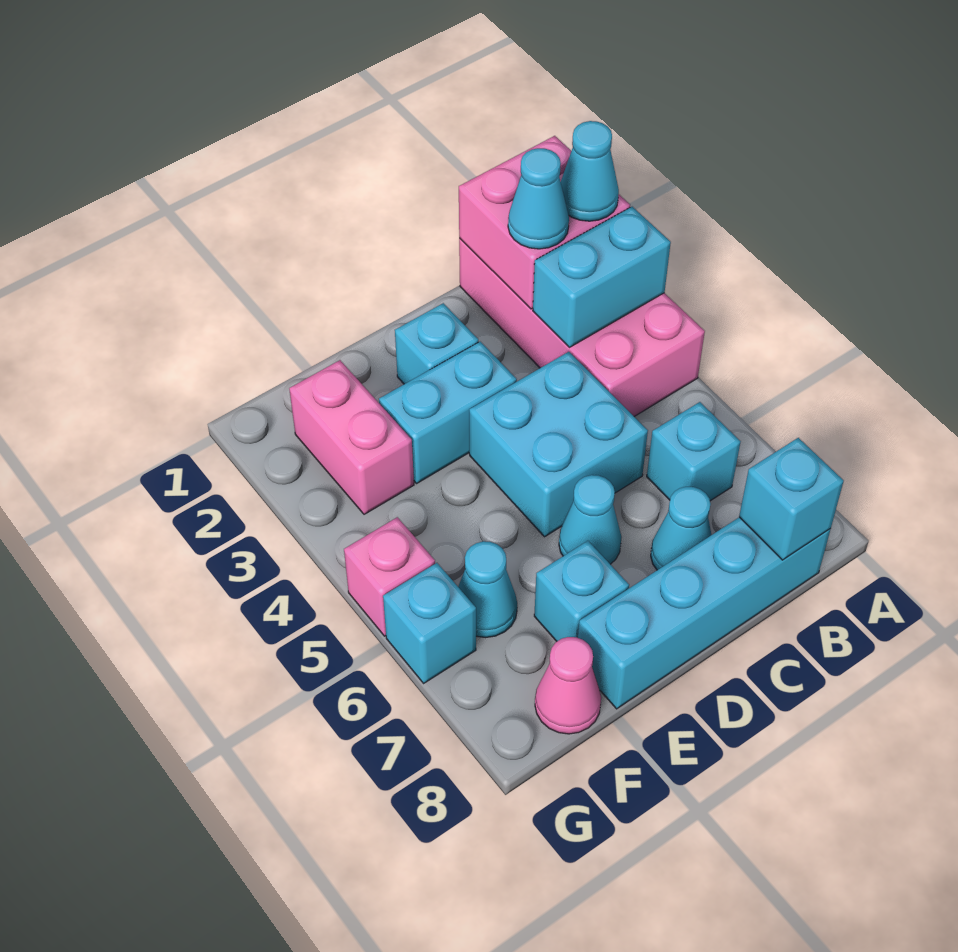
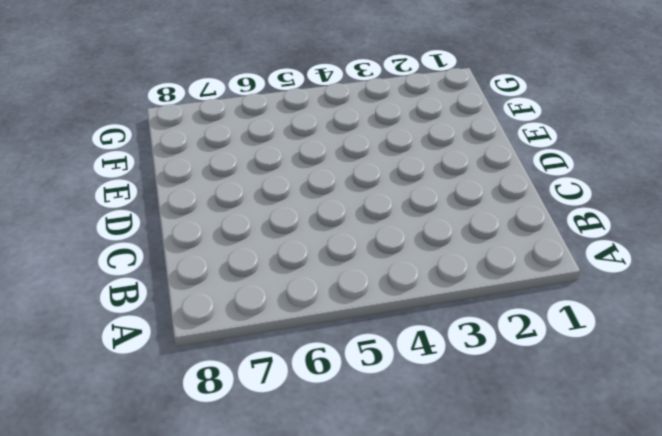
none -> pink 2x4 brick [459,238,705,416]
none -> cyan 1x1 brick [647,402,741,501]
none -> cyan 1x4 brick [578,517,830,709]

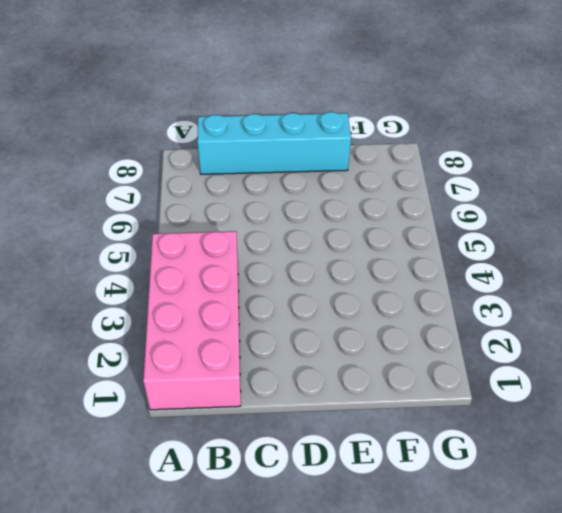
none -> cyan 1x1 brick [647,402,741,501]
none -> cyan 2x2 brick [469,352,648,537]
none -> cyan 1x1 cone [651,487,711,570]

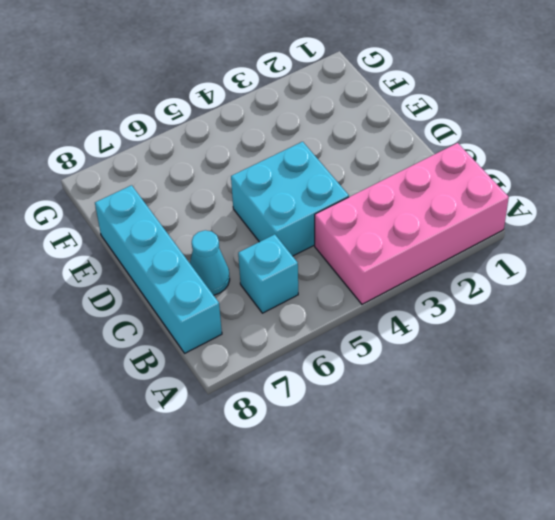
none -> cyan 1x1 brick [395,303,478,384]
none -> cyan 1x2 brick [379,342,517,484]
none -> cyan 1x1 cone [559,475,622,564]

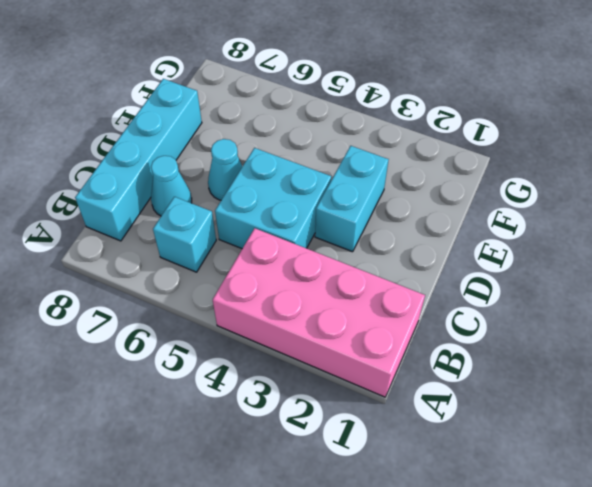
none -> cyan 1x1 brick [395,303,478,384]
none -> cyan 1x1 brick [534,541,629,641]
none -> pink 1x2 brick [289,360,414,514]

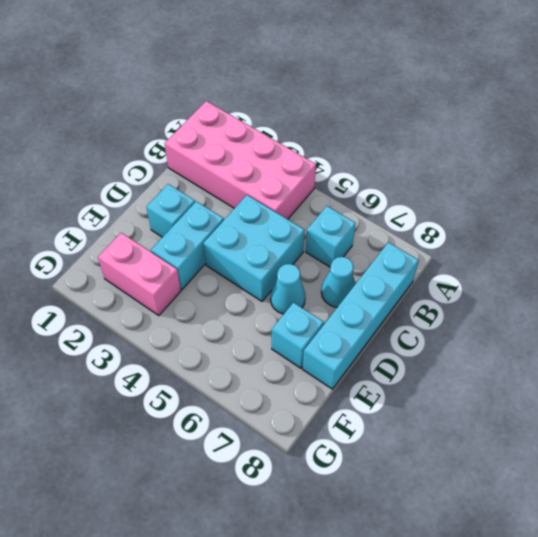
none -> cyan 1x1 cone [458,541,517,638]
none -> pink 1x1 cone [535,637,601,734]
none -> pink 1x1 brick [344,517,435,636]

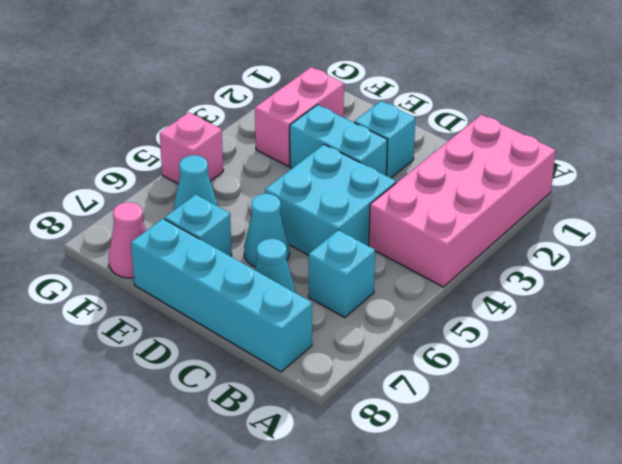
none -> cyan 1x1 brick [383,563,476,683]
none -> pink 2x2 brick [459,136,630,309]
none -> cyan 1x2 brick [533,207,671,347]

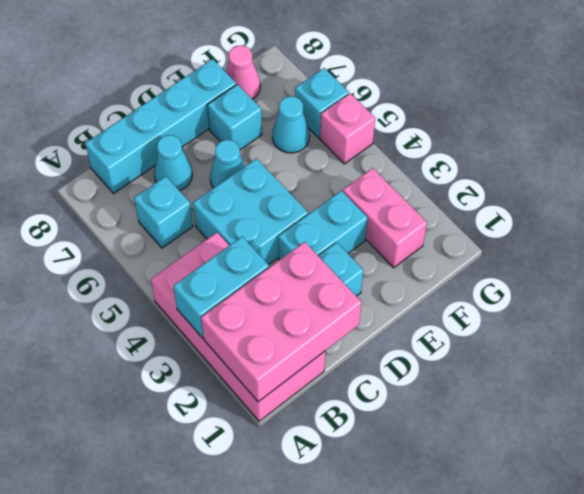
pink 2x3 brick [201,242,362,402] -> pink 2x2 brick [459,136,630,309]
none -> cyan 1x1 brick [739,438,844,560]
none -> cyan 1x1 cone [561,121,619,221]
none -> cyan 1x1 cone [508,148,569,249]

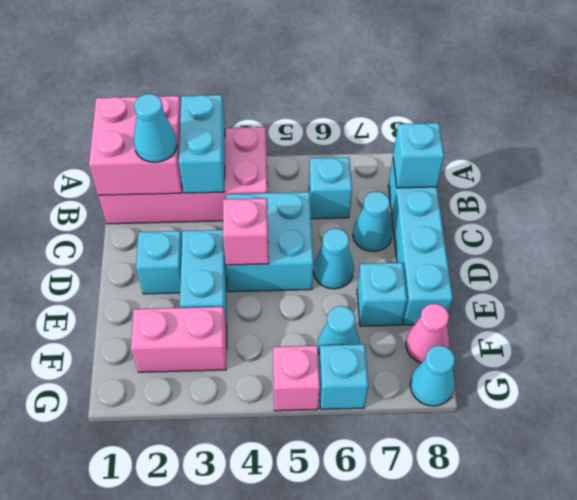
pink 1x1 brick [223,198,269,265] -> none
cyan 1x1 cone [410,345,455,406] -> cyan 1x1 cone moved to [561,121,619,221]

